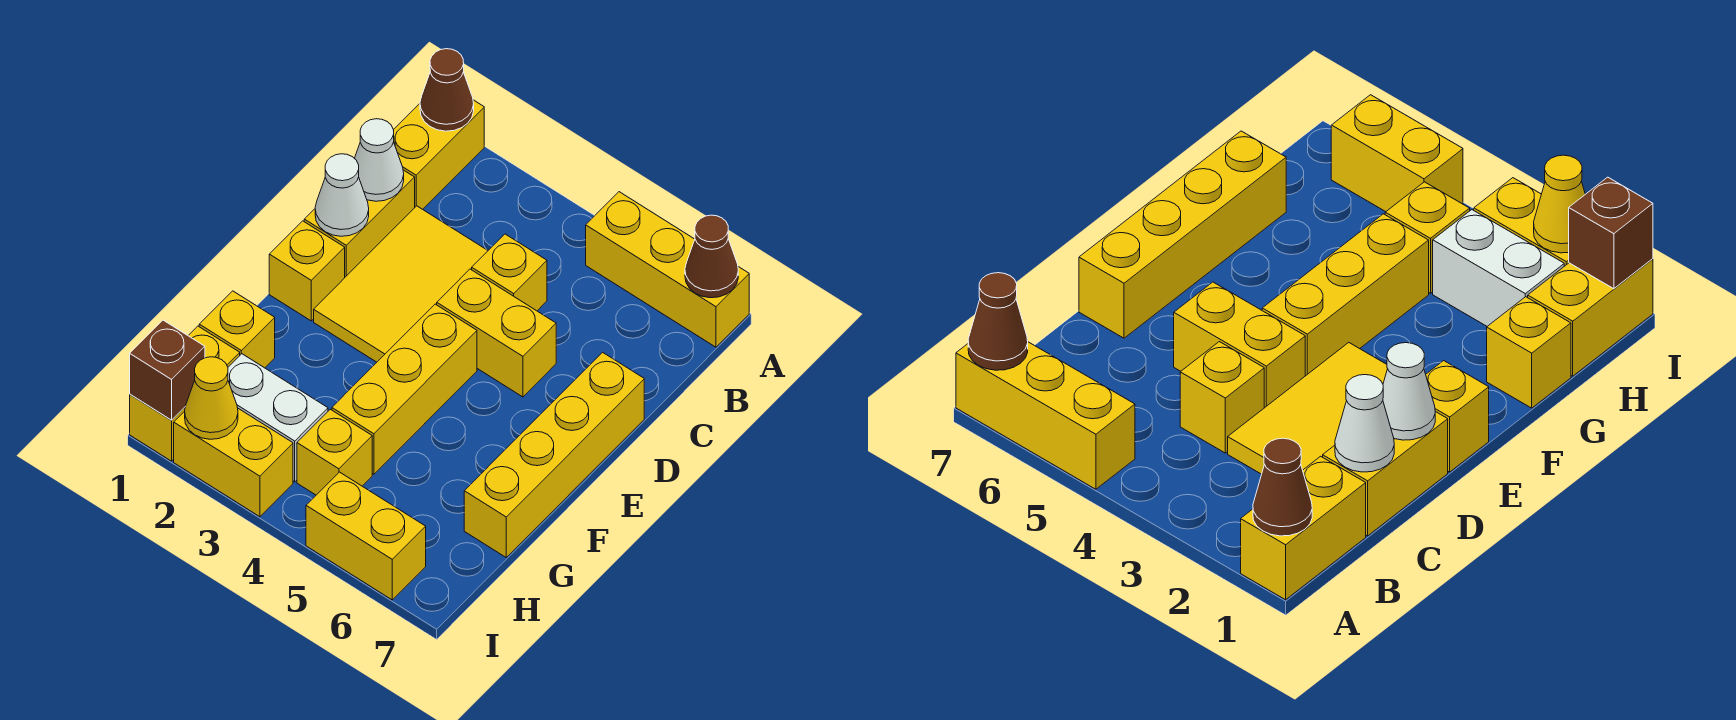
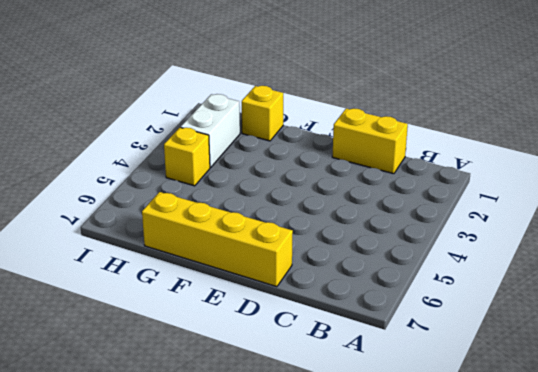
none -> yellow 1x2 brick [394,100,484,209]
none -> yellow 1x3 brick [586,192,749,347]
none -> yellow 2x3 tile [314,206,488,362]

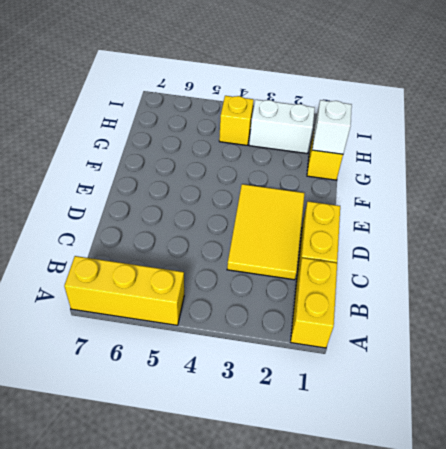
white 1x1 brick [312,100,352,154] -> none
none -> yellow 1x1 brick [472,234,547,311]
none -> yellow 1x2 brick [437,269,556,397]
none -> yellow 1x4 brick [464,352,644,557]

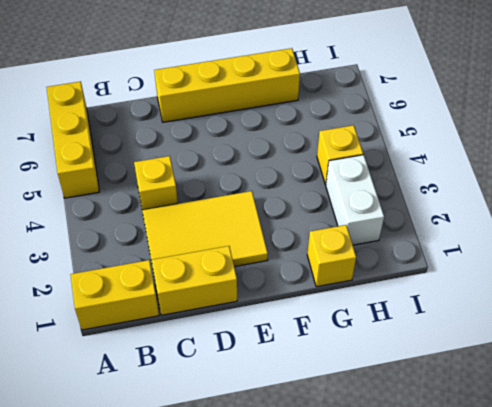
none -> yellow 1x2 brick [437,269,556,397]
none -> yellow 1x1 brick [269,221,345,321]
none -> yellow 1x3 brick [332,304,477,474]

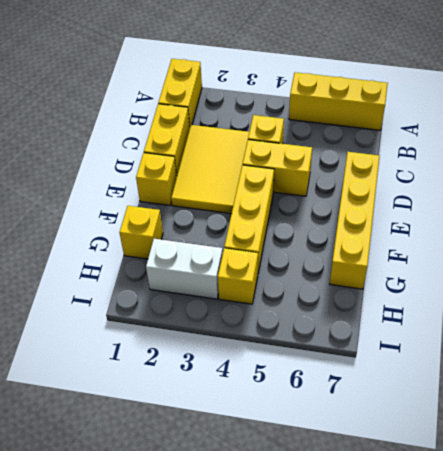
none -> yellow 1x2 brick [130,326,240,461]
none -> yellow 1x2 brick [174,409,293,517]
none -> yellow 1x2 brick [306,472,426,600]

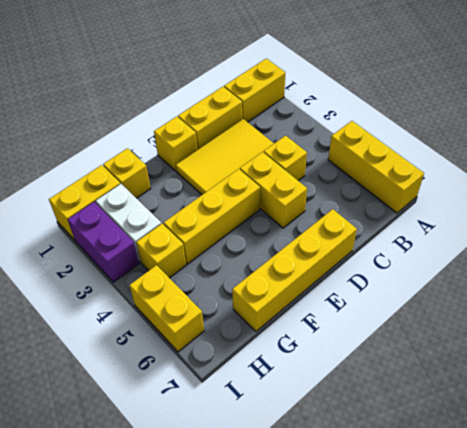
purple 1x2 brick [68,202,139,282] -> yellow 1x2 brick [174,409,293,517]
none -> brown 1x1 cone [420,49,474,131]
none -> brown 1x1 cone [685,215,738,298]
none -> white 1x1 cone [354,119,404,201]

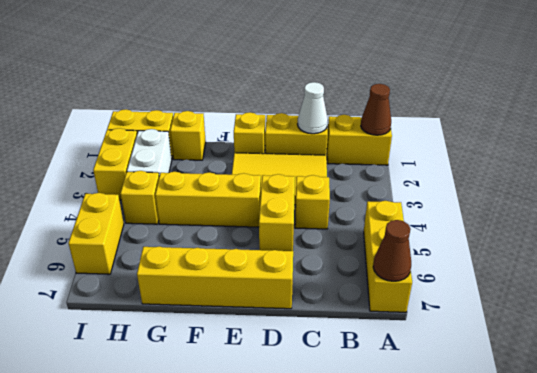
none -> white 1x1 cone [315,154,369,236]
none -> brown 1x1 brick [130,320,205,420]
none -> yellow 1x1 cone [185,357,238,439]

